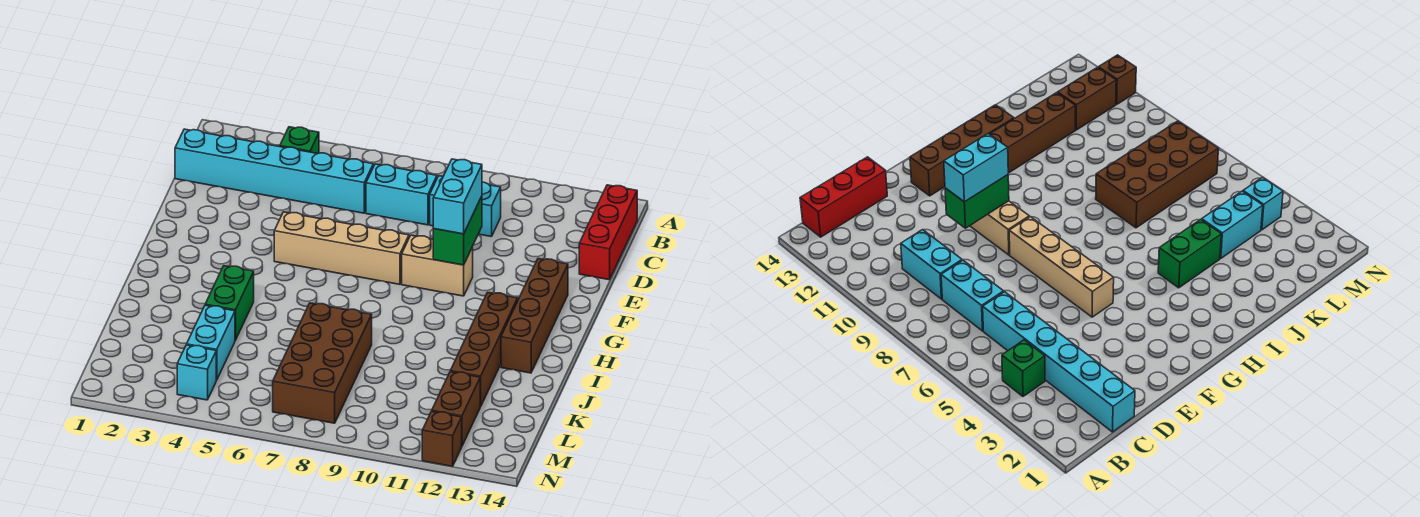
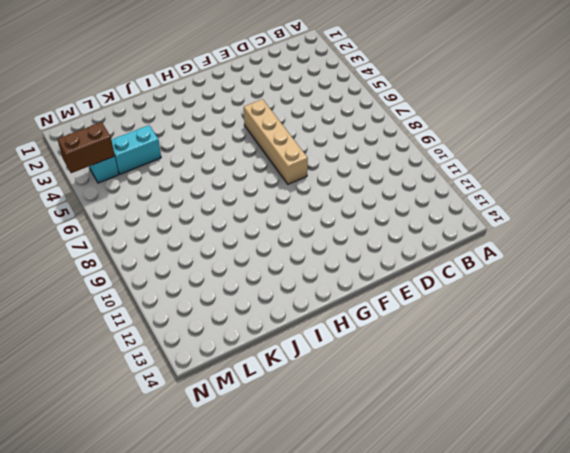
brown 1x2 brick [57,122,115,173] -> brown 1x2 brick moved to [432,372,480,446]
none -> green 1x1 brick [280,127,319,154]
none -> red 1x3 brick [579,185,637,280]
none -> cyan 1x6 brick [175,129,373,213]

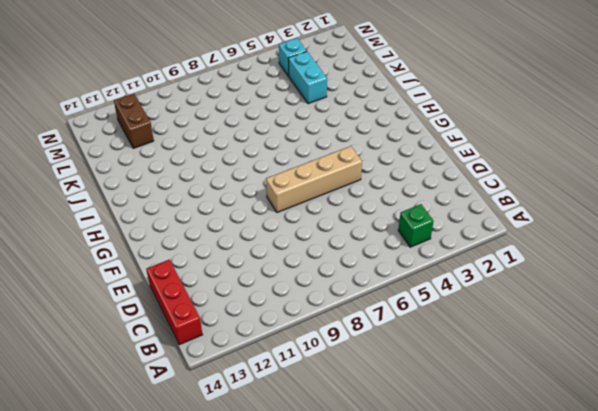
none -> cyan 1x6 brick [175,129,373,213]
none -> cyan 1x2 brick [366,164,437,225]
none -> cyan 1x2 brick [430,176,501,237]

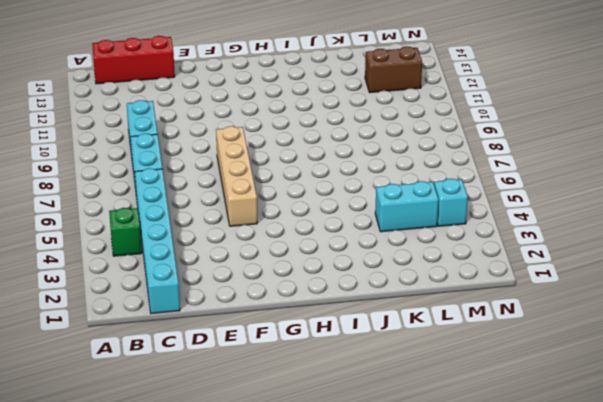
none -> tan 1x2 brick [402,235,473,296]
none -> brown 1x4 brick [501,259,568,373]
none -> brown 1x4 brick [450,292,518,407]

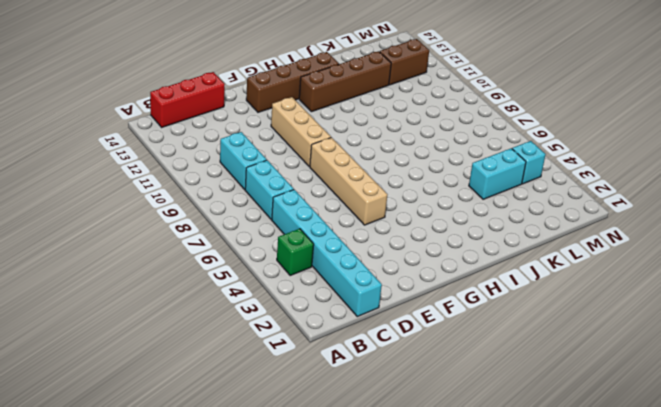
tan 1x3 brick [271,97,331,167] -> tan 1x2 brick [402,235,473,296]
none -> green 1x2 brick [205,266,254,340]
none -> brown 2x4 brick [273,303,372,423]
none -> brown 1x1 brick [422,411,462,466]

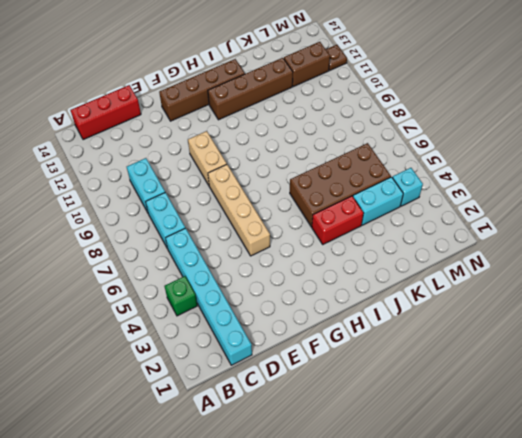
red 1x2 brick [312,196,364,244] -> green 1x2 brick [205,266,254,340]
brown 2x4 brick [290,143,391,227] -> brown 2x4 brick moved to [273,303,372,423]
brown 1x1 plate [326,45,347,70] -> brown 1x1 brick [422,411,462,466]
none -> green 1x2 brick [433,196,482,265]
none -> cyan 1x2 brick [433,159,482,234]

